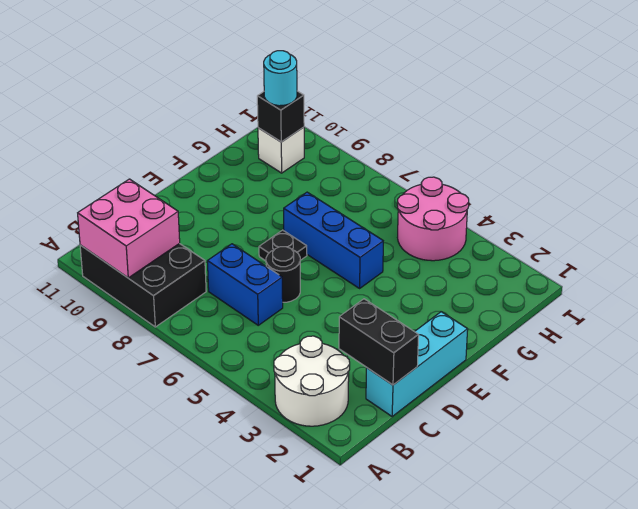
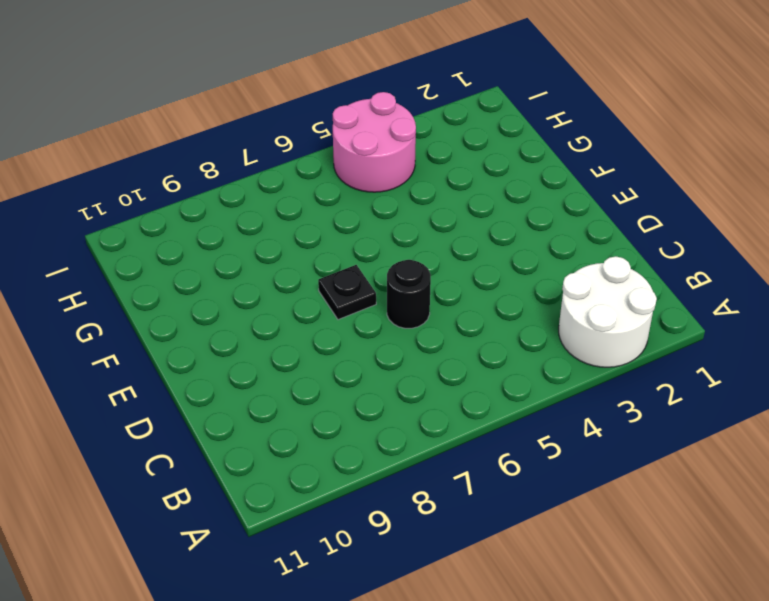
none -> black 2x3 brick [80,243,206,327]
none -> cyan 1x3 brick [366,312,468,416]
none -> blue 1x2 brick [207,244,283,325]

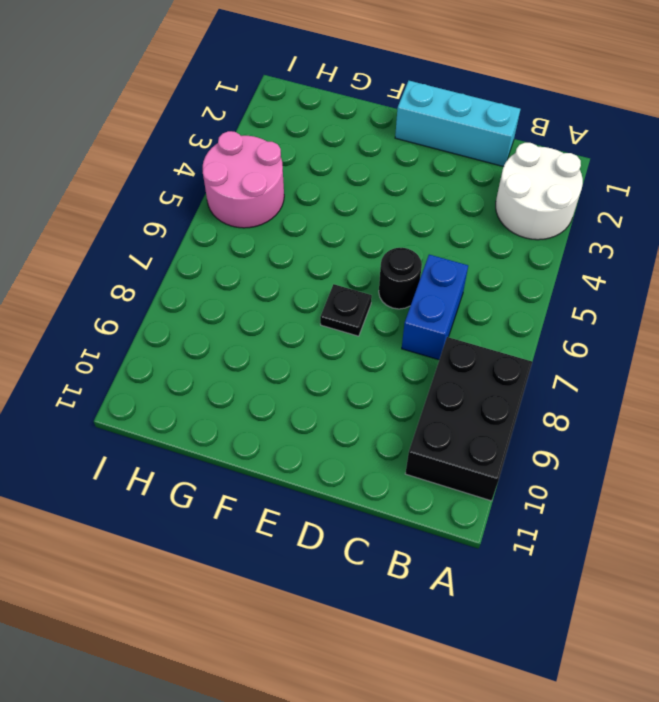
none -> blue 1x3 brick [284,192,383,288]
none -> white 1x1 brick [258,127,304,173]
none -> pink 2x2 brick [78,179,180,278]

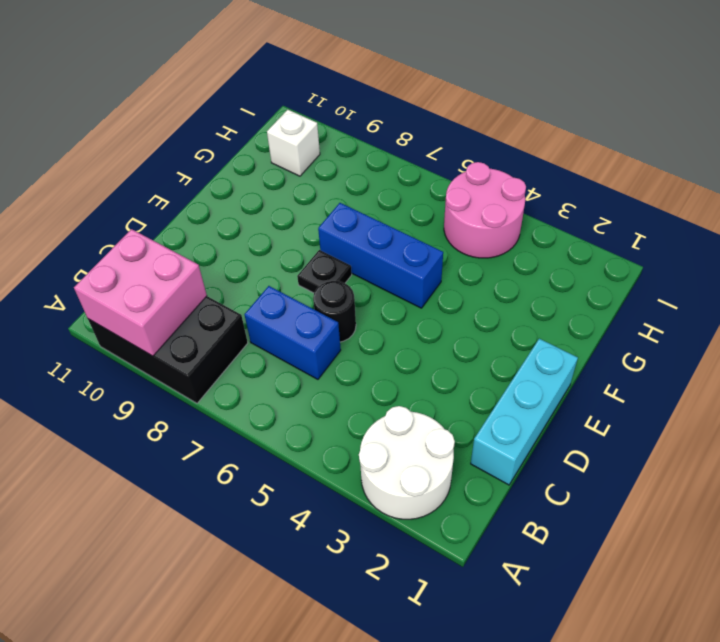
none -> black 1x2 brick [339,299,419,385]
none -> black 1x1 brick [257,91,304,142]
none -> cyan 1x1 round brick [264,51,297,106]

